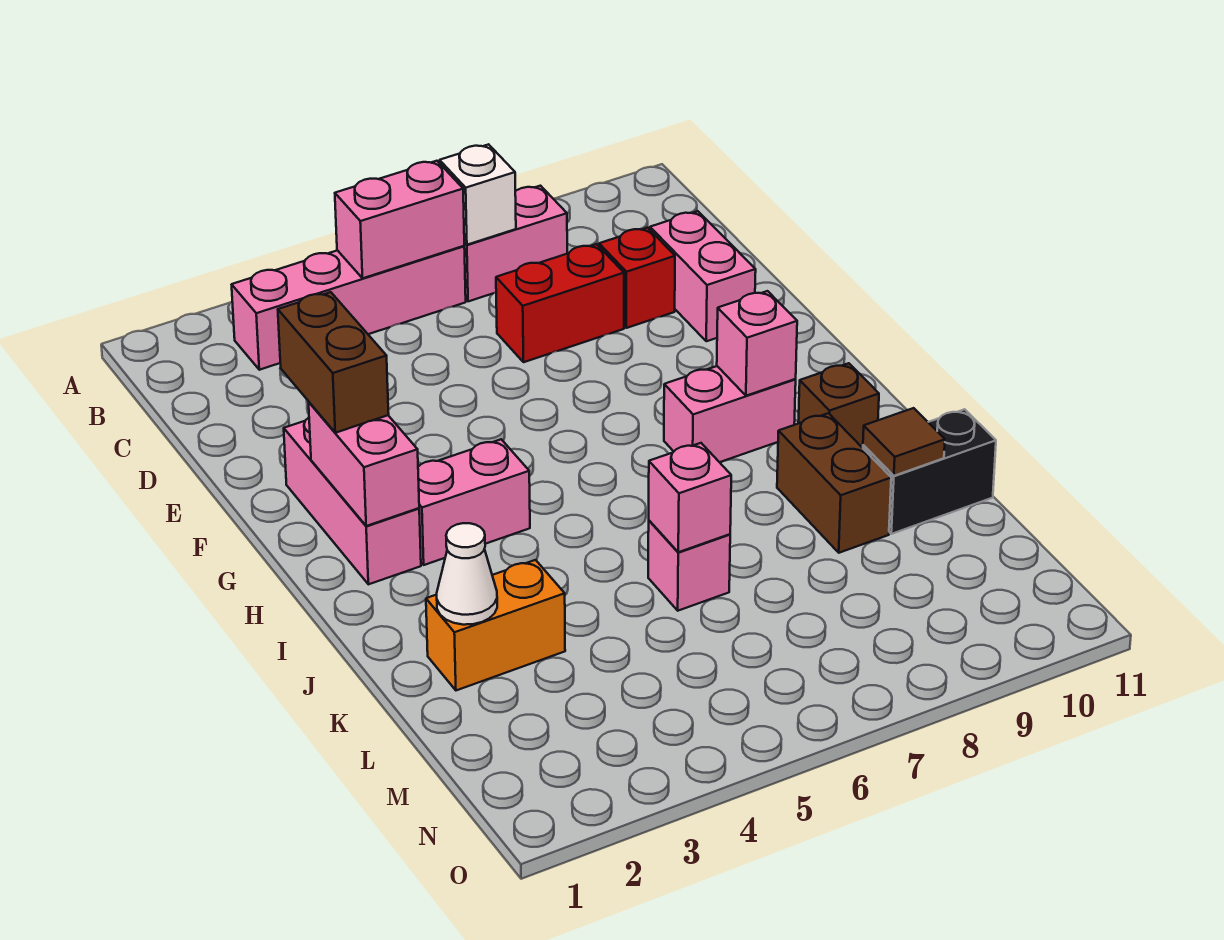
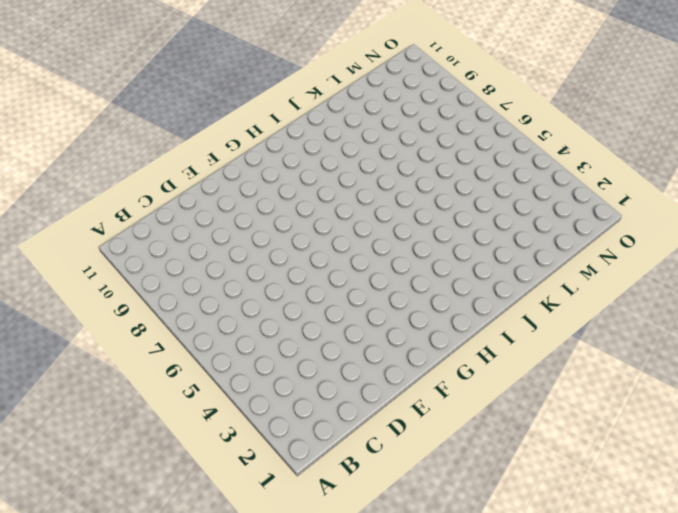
none -> pink 1x4 brick [232,246,466,370]
none -> pink 1x2 brick [464,186,567,301]
none -> red 1x2 brick [496,244,624,362]

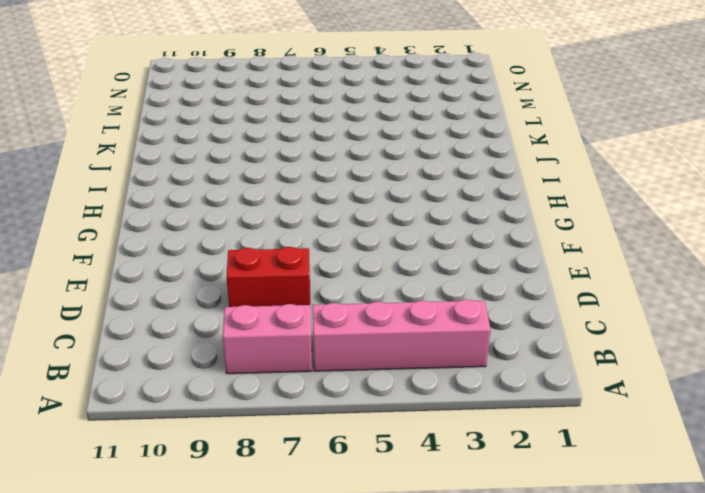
none -> red 1x1 brick [599,228,675,328]
none -> pink 1x2 brick [650,211,756,341]
none -> pink 1x3 brick [284,418,421,584]

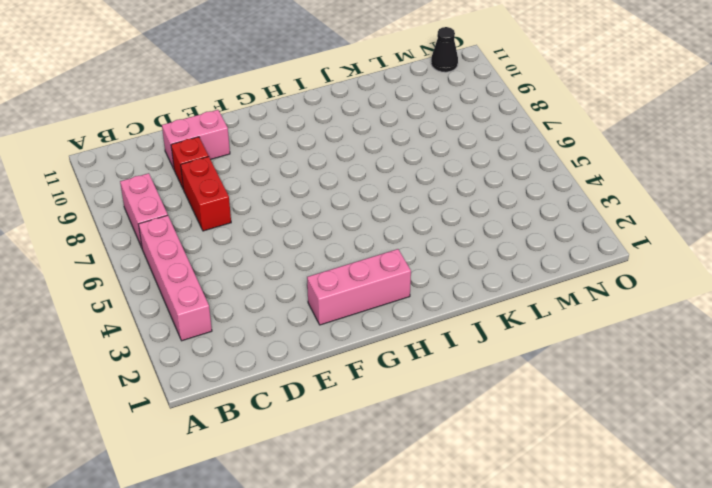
black 1x1 cone [431,27,458,72] -> none
none -> pink 1x2 brick [418,439,530,565]
none -> pink 1x2 brick [664,366,796,462]
none -> brown 1x1 brick [798,363,879,448]

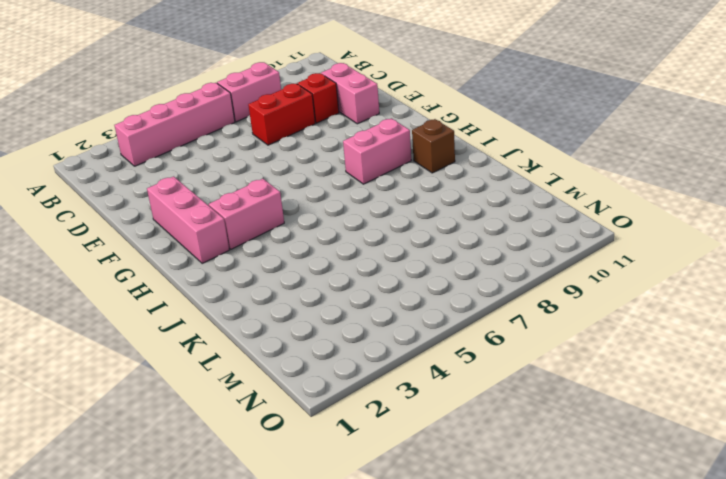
none -> brown 1x2 brick [777,413,891,553]
none -> orange 1x2 brick [426,560,565,690]
none -> pink 1x1 brick [648,521,730,611]

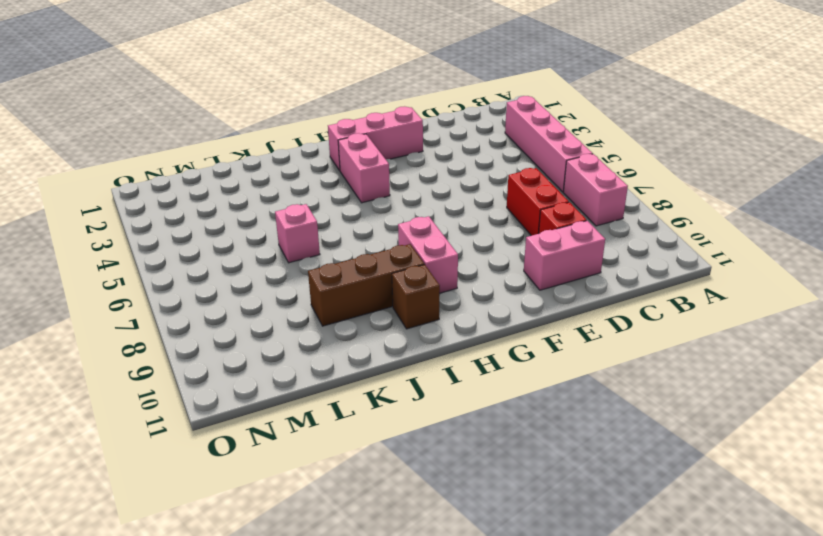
brown 1x3 brick [308,244,424,326] -> brown 1x2 brick [777,413,891,553]
none -> orange 1x2 brick [426,560,565,690]
none -> black 1x2 brick [863,409,996,534]
none -> pink 1x2 brick [335,161,464,278]

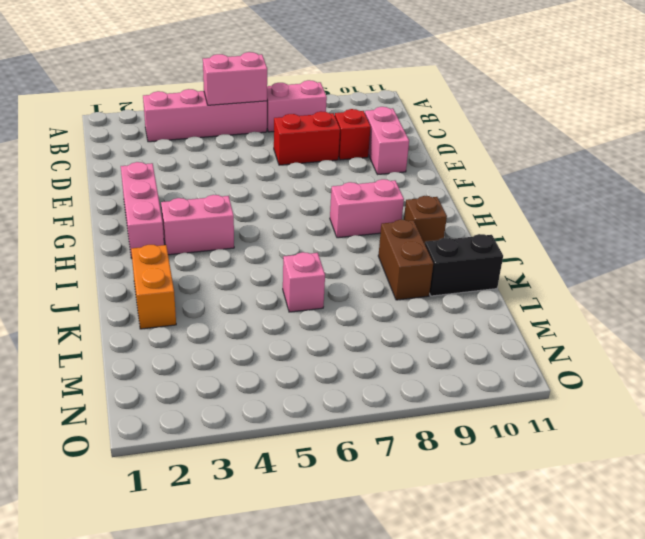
orange 1x2 brick [131,245,176,329] -> orange 1x2 brick turned to [426,560,565,690]
none -> white 1x1 brick [440,144,516,245]
none -> pink 1x2 brick [309,402,419,526]
none -> pink 1x1 brick [717,291,797,396]

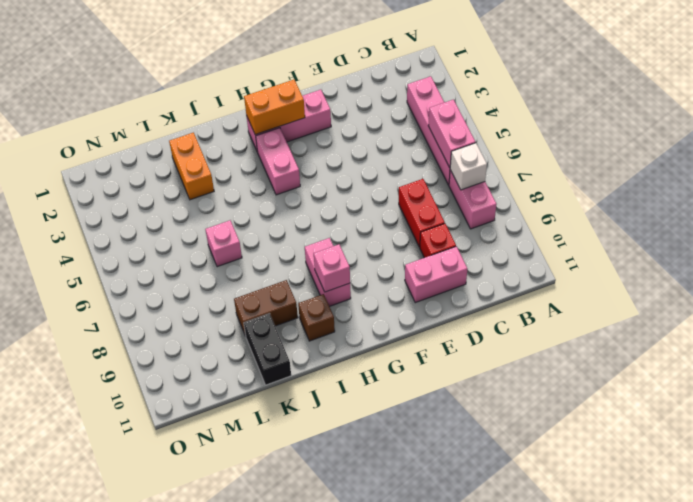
orange 1x2 brick [244,80,305,135] -> pink 1x2 brick [309,402,419,526]
none -> white 1x1 cone [437,523,497,625]
none -> pink 1x1 brick [649,443,731,552]
none -> brown 1x1 tile [863,408,945,476]

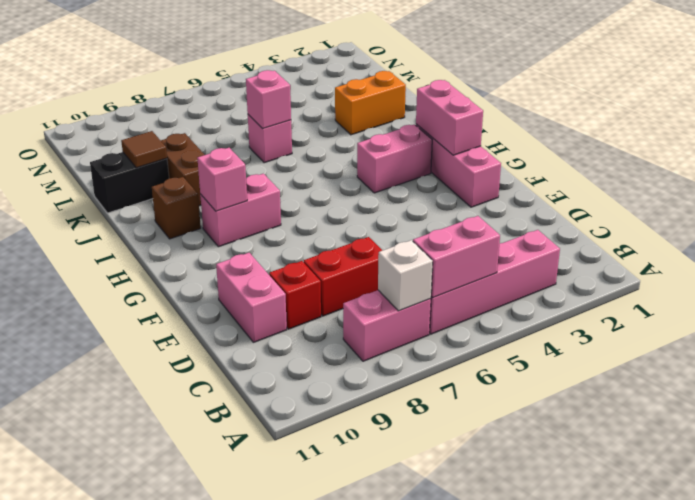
none -> white 1x1 cone [437,523,497,625]
none -> brown 1x2 brick [278,292,389,433]

